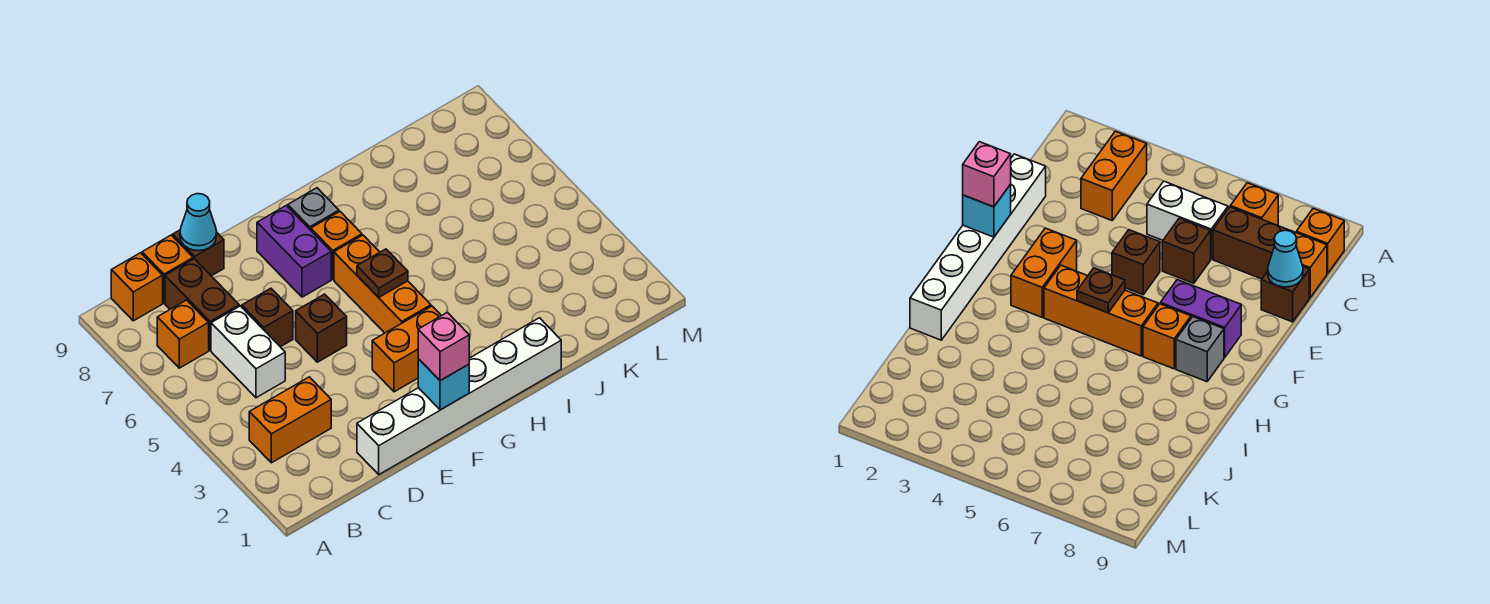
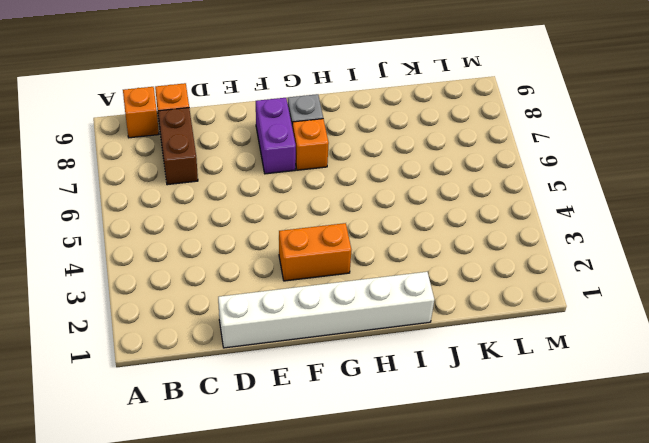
none -> orange 1x2 brick [249,377,331,463]
none -> orange 1x1 brick [157,300,209,368]
none -> white 1x2 brick [211,306,285,398]

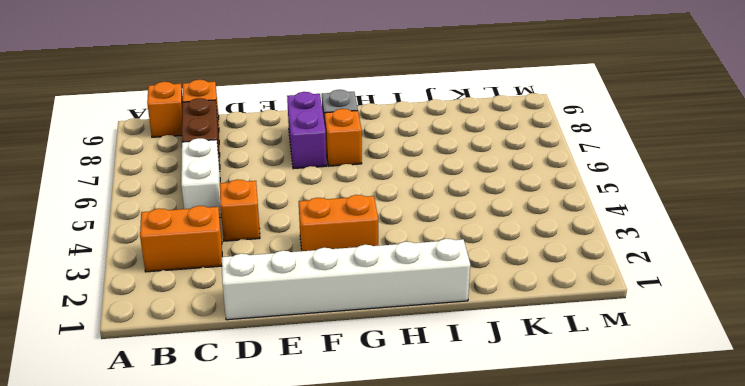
orange 1x1 brick [220,179,260,241] -> orange 1x1 brick moved to [157,300,209,368]
none -> brown 1x1 brick [242,288,293,347]
none -> brown 1x1 brick [173,230,224,276]
none -> brown 1x1 brick [296,294,347,362]

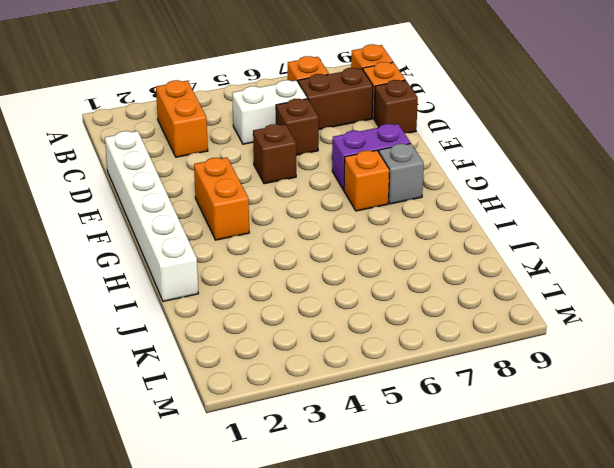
none -> orange 1x3 brick [334,235,431,333]
none -> cyan 1x1 cone [180,194,217,251]
none -> cyan 1x1 brick [418,359,469,410]

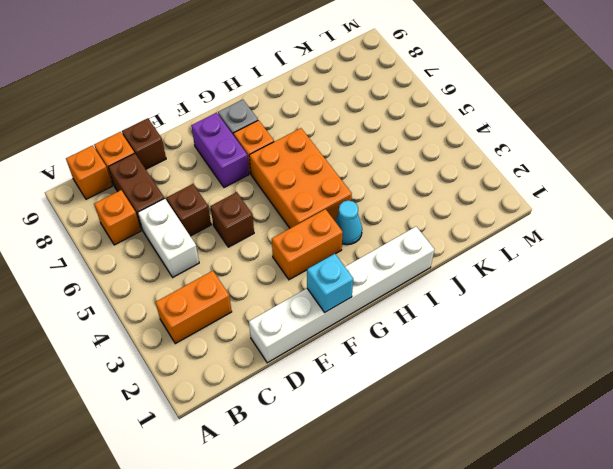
orange 2x3 brick [249,128,352,228] -> orange 1x3 brick [334,235,431,333]
cyan 1x1 cone [335,201,362,245] -> cyan 1x1 cone moved to [180,194,217,251]
none -> brown 1x1 plate [357,249,408,297]
none -> pink 1x1 brick [418,312,469,381]

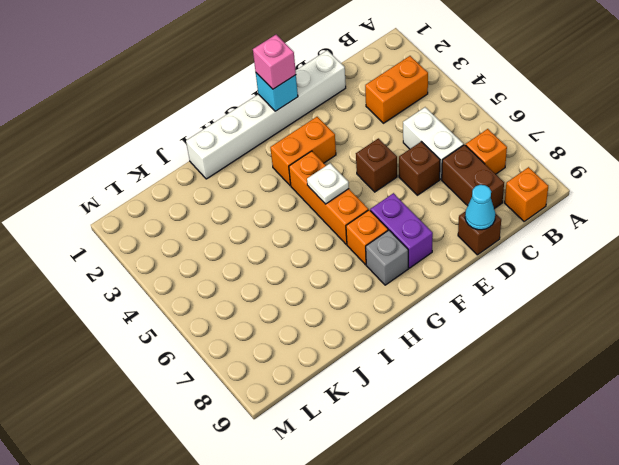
white 1x1 plate [307,163,349,204] -> brown 1x1 plate [357,249,408,297]
none -> orange 1x1 brick [142,235,193,303]

